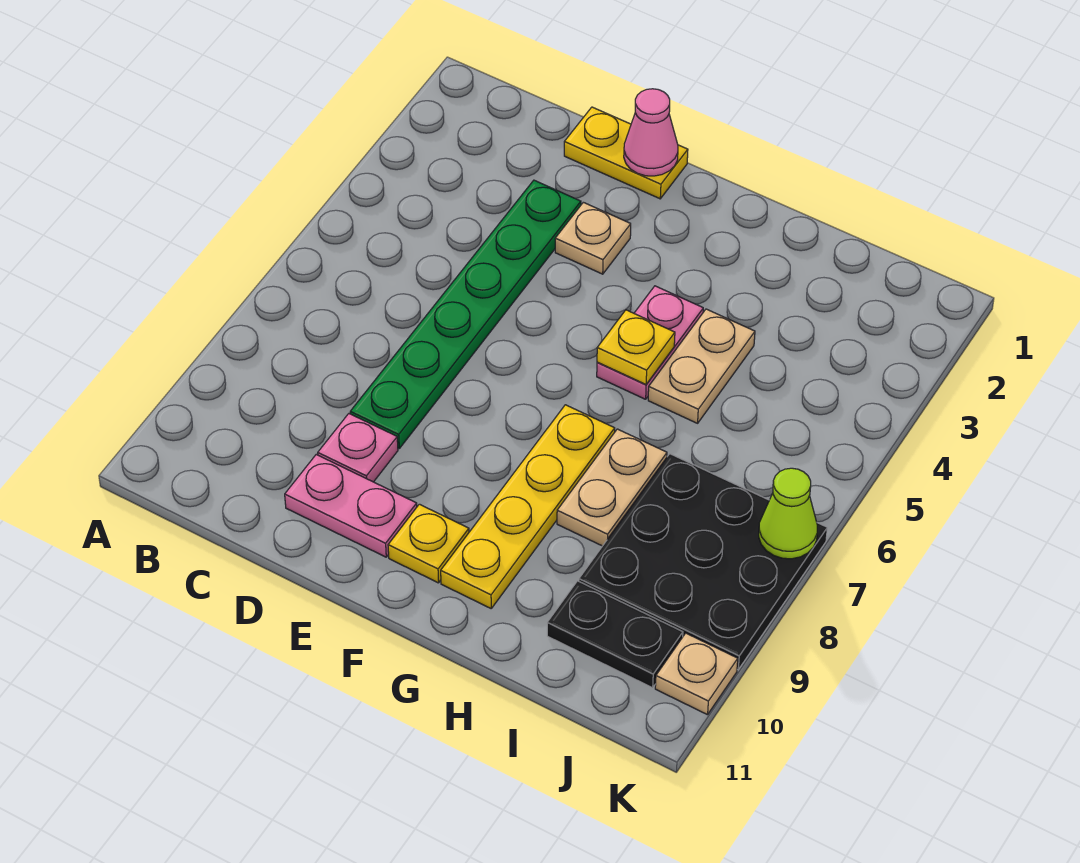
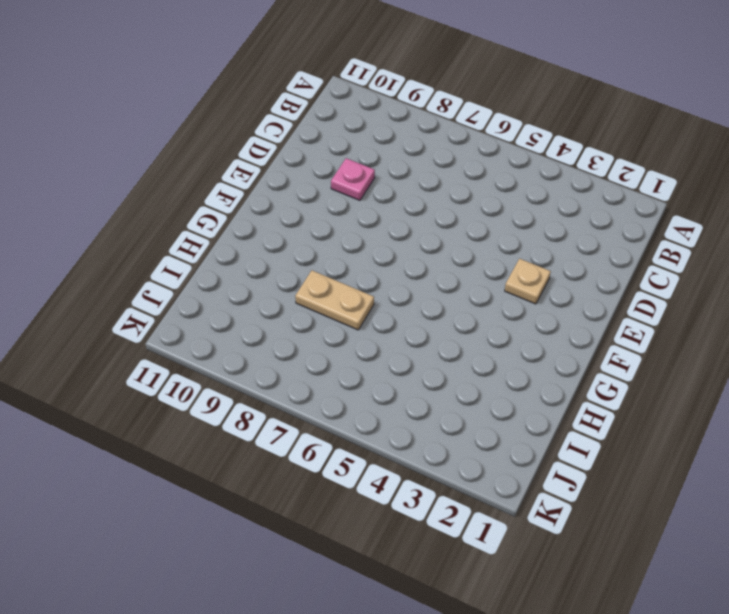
none -> yellow 1x2 plate [564,107,688,199]
none -> green 1x6 plate [350,180,581,448]
none -> pink 1x2 plate [285,455,417,557]

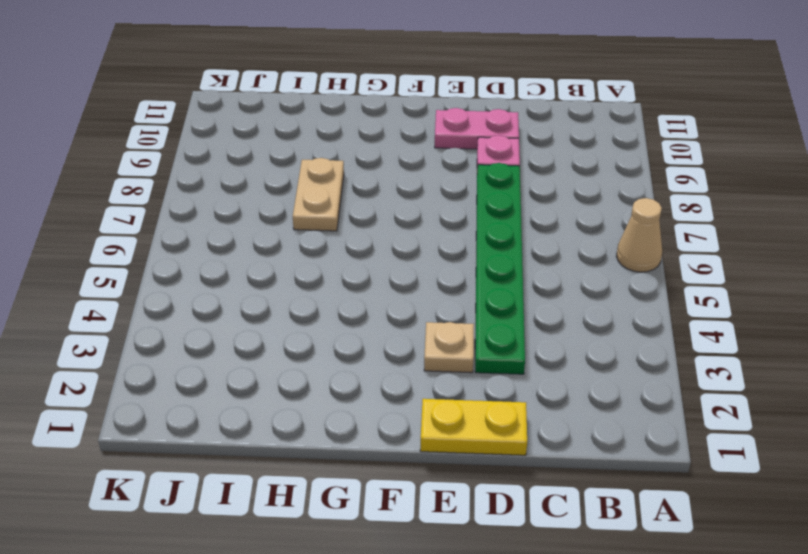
tan 1x1 cone [617,198,662,272] -> none
none -> yellow 1x1 plate [388,504,469,583]
none -> pink 1x2 plate [597,286,703,399]
none -> yellow 1x4 plate [441,405,615,608]

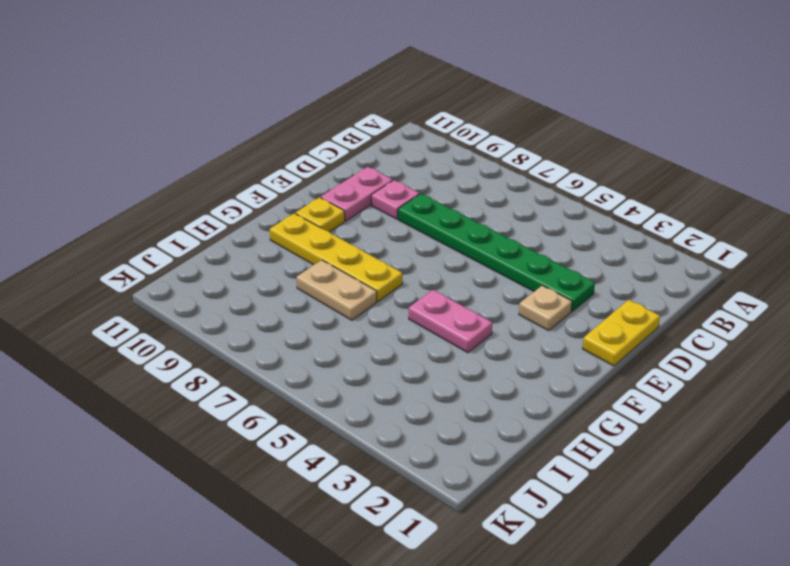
none -> tan 1x2 plate [648,309,755,423]
none -> black 3x3 plate [579,454,827,669]
none -> black 1x2 plate [547,581,683,688]

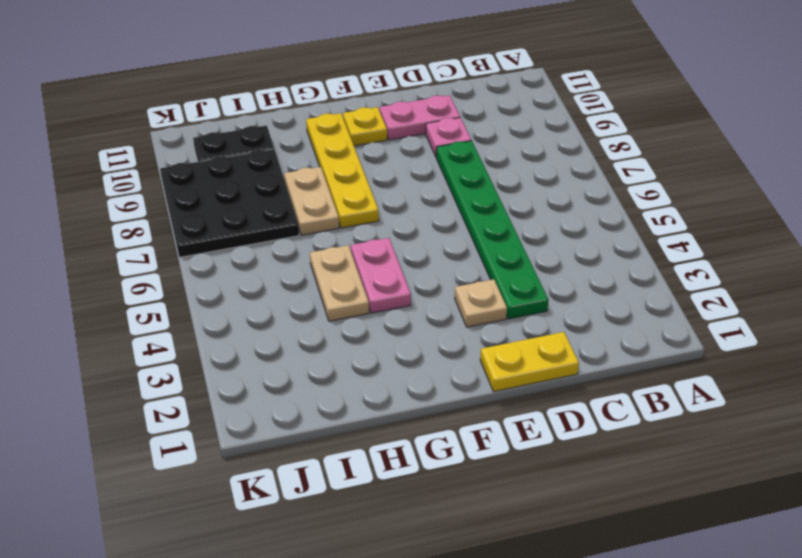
none -> tan 1x1 plate [655,633,738,715]
none -> pink 1x1 cone [624,89,678,176]
none -> yellow 1x1 plate [597,310,675,384]

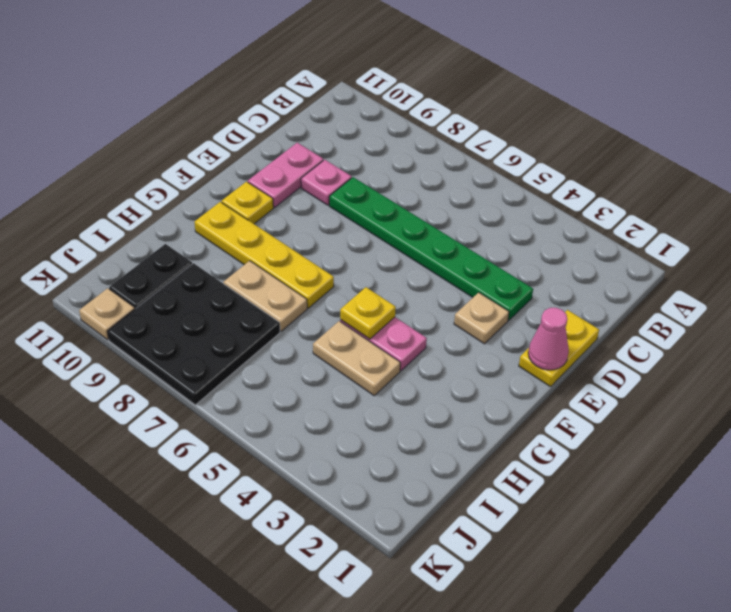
none -> lime 1x1 cone [759,468,817,559]

